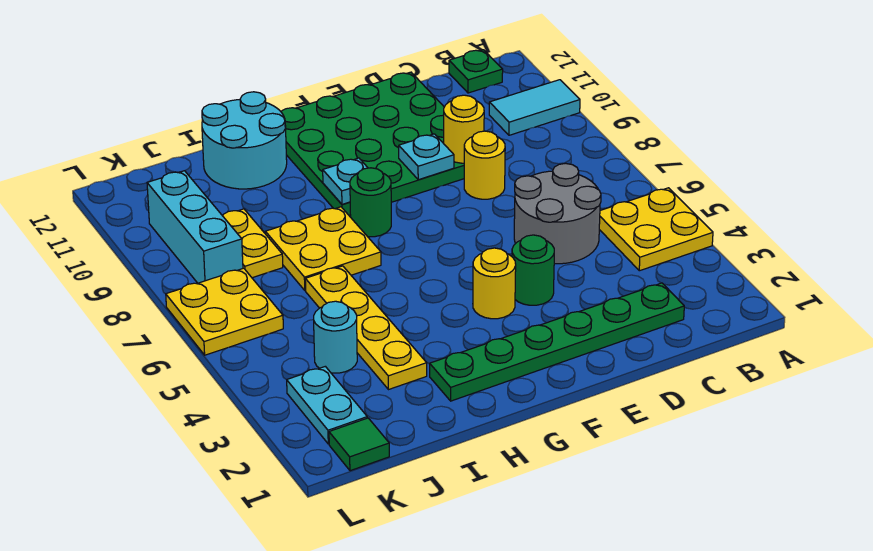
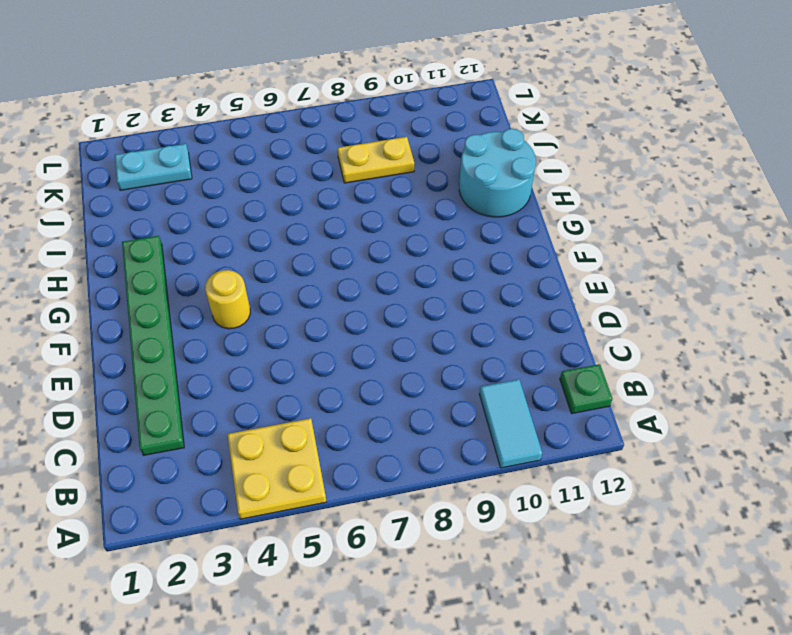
none -> grey 2x2 round brick [514,163,601,264]
none -> yellow 1x1 round brick [464,131,505,199]
none -> green 4x4 plate [281,72,464,216]

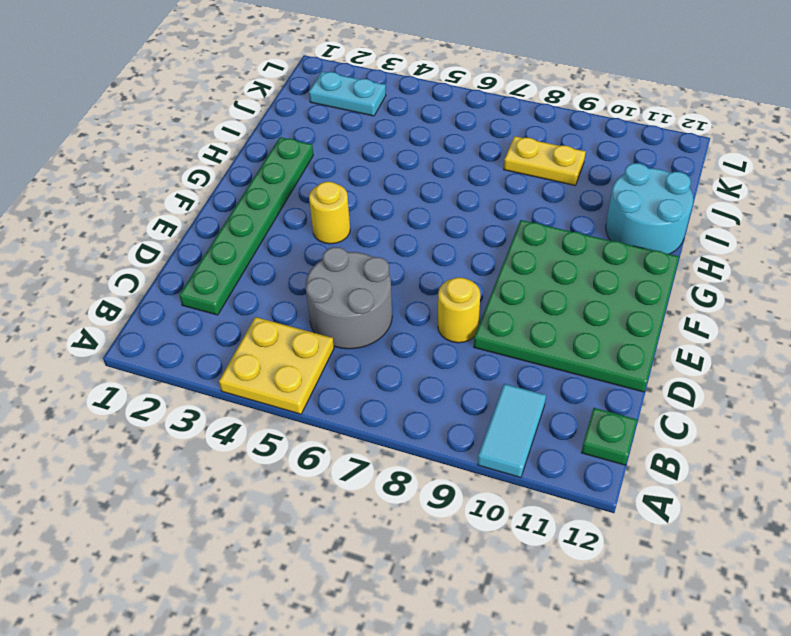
none -> green 1x1 round brick [512,235,554,305]
none -> green 1x1 round brick [350,168,391,237]
none -> yellow 2x2 plate [265,207,381,291]

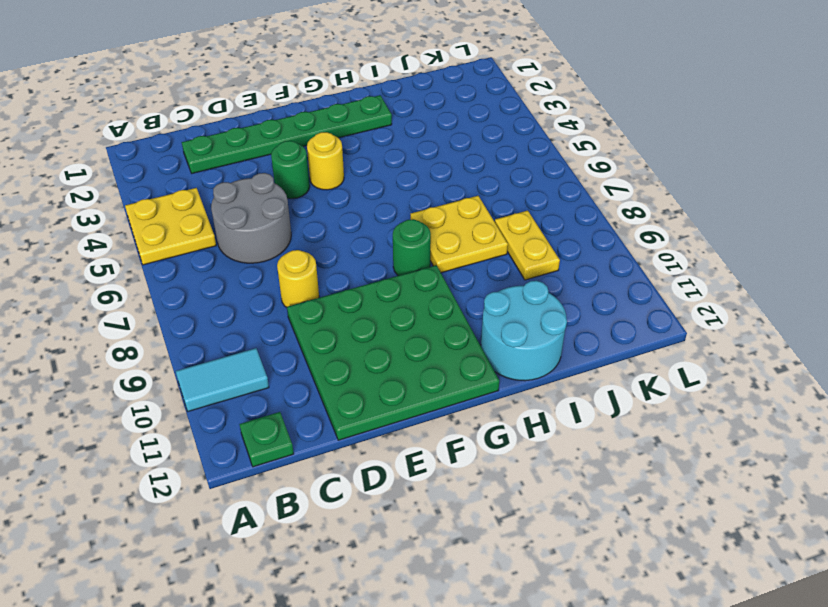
none -> yellow 1x4 plate [305,266,427,390]
none -> cyan 1x1 round brick [314,301,357,373]
none -> green 1x1 tile [329,418,389,471]

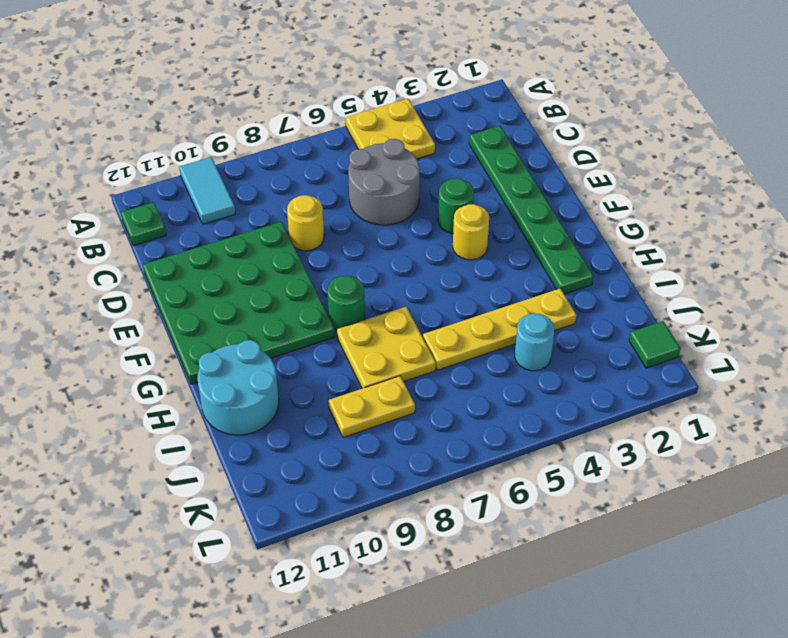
none -> cyan 1x2 plate [287,366,367,444]
none -> yellow 2x2 plate [166,268,283,355]
none -> cyan 1x3 brick [147,171,243,283]

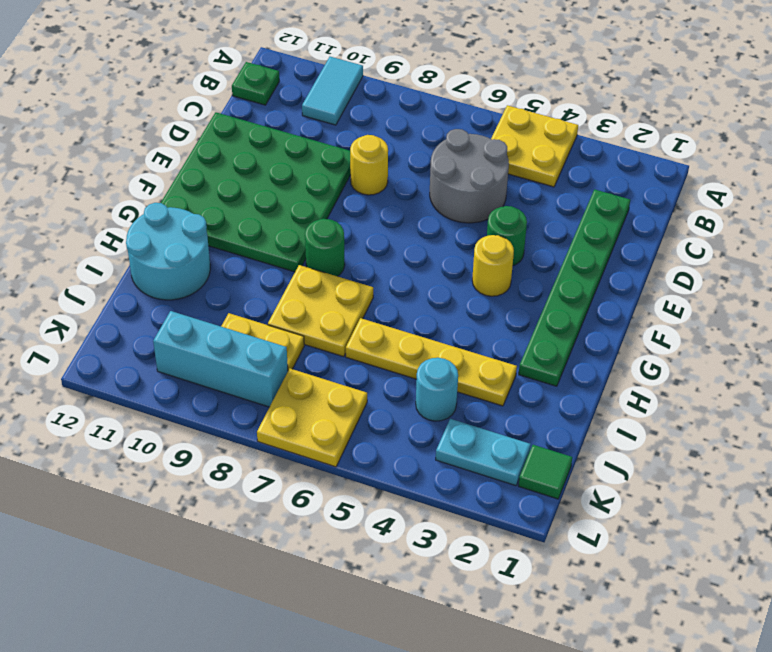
none -> yellow 1x1 round brick [444,95,484,163]
none -> cyan 1x1 plate [399,134,454,180]
none -> cyan 1x1 plate [323,158,368,205]

